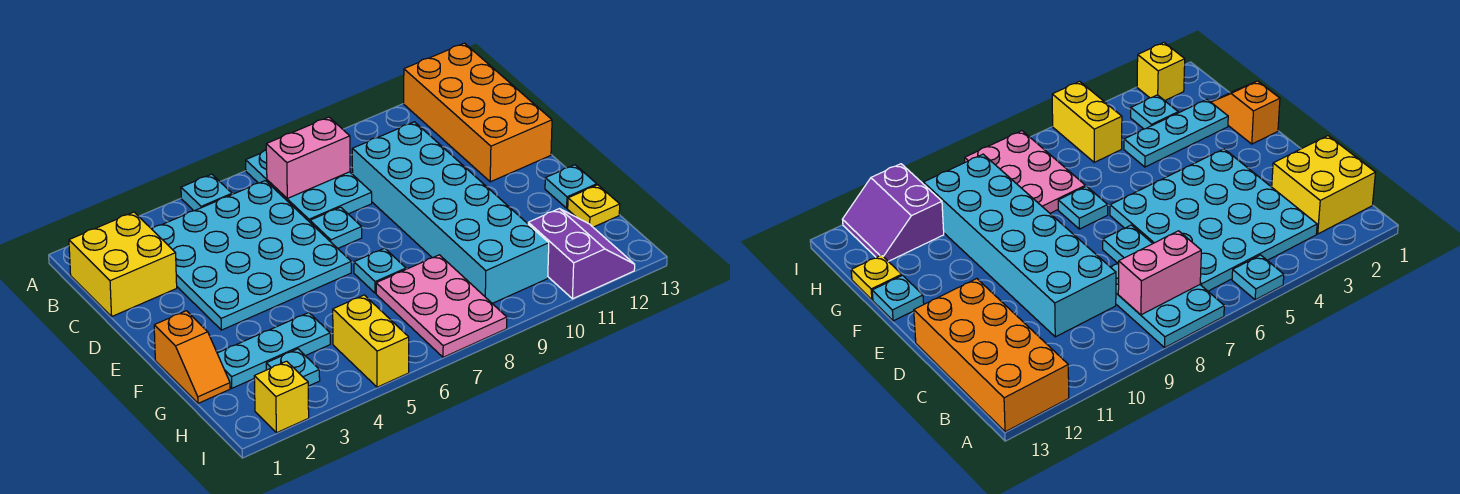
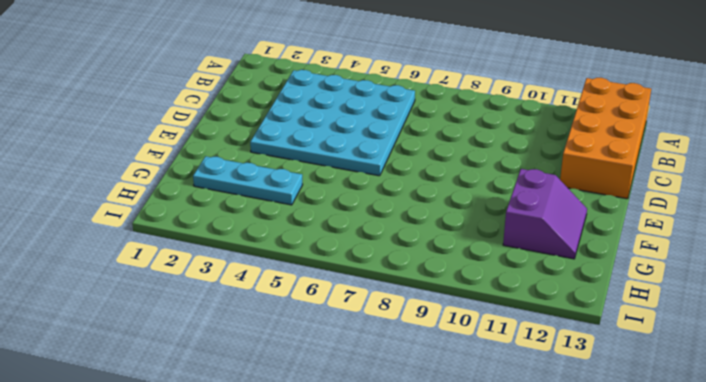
purple 2x2 slope [503,169,587,259] -> purple 2x2 slope moved to [528,209,635,299]
none -> cyan 1x1 plate [181,174,232,211]
none -> cyan 2x3 plate [246,150,372,222]
none -> yellow 2x2 brick [69,212,177,316]

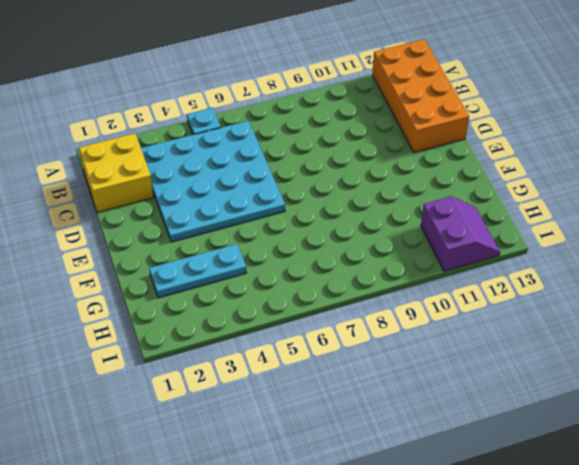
none -> cyan 2x3 plate [246,150,372,222]
none -> cyan 2x6 brick [352,122,549,303]
none -> cyan 1x1 plate [310,207,362,248]

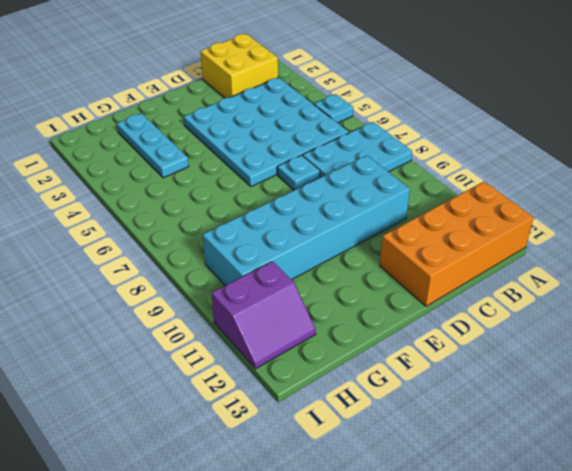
none -> orange 1x2 slope [154,311,230,403]
none -> cyan 1x1 plate [354,248,406,293]
none -> cyan 1x1 plate [545,165,597,208]

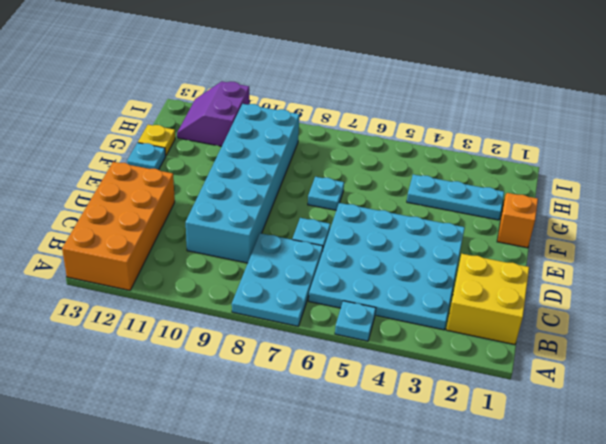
none -> pink 2x3 plate [376,255,507,357]
none -> cyan 1x1 plate [266,349,320,386]
none -> yellow 1x2 brick [333,295,409,387]

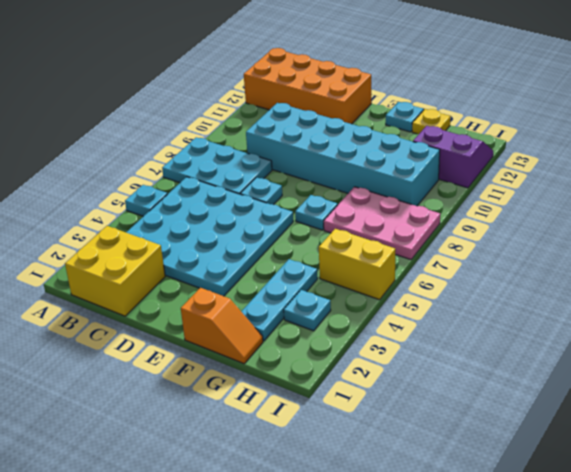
none -> yellow 1x1 brick [254,361,309,433]
none -> pink 1x2 brick [266,117,350,198]

